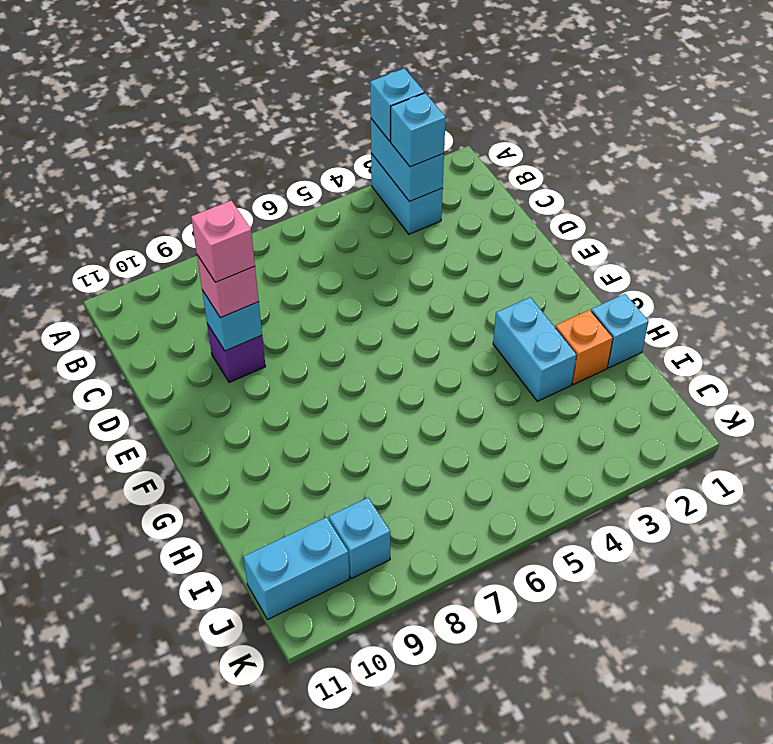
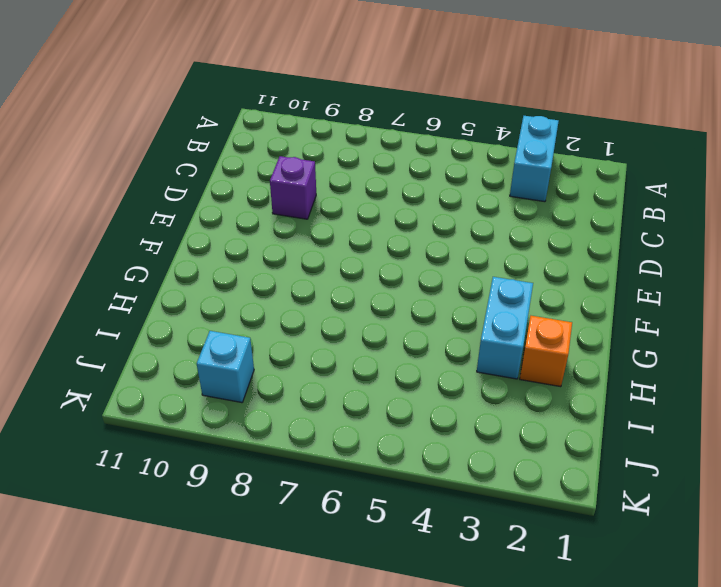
none -> cyan 1x1 brick [591,294,649,368]
none -> cyan 1x2 brick [243,517,349,619]
none -> cyan 1x2 brick [371,119,444,202]

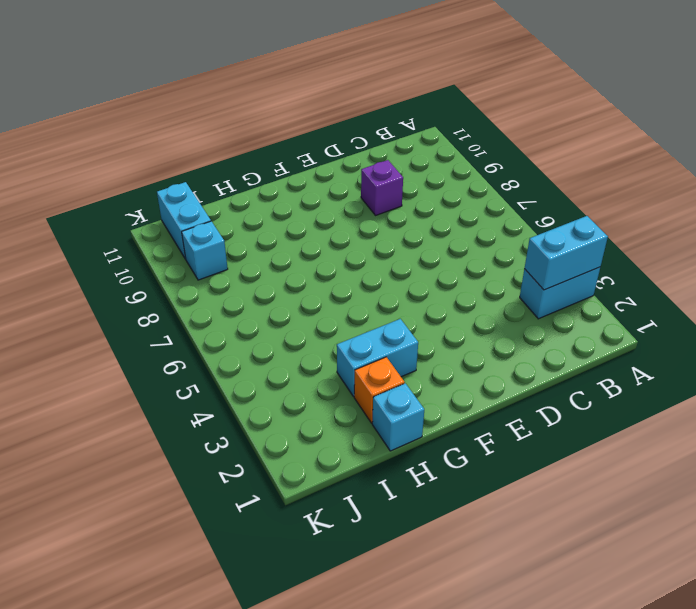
none -> cyan 1x1 brick [202,290,262,351]
none -> cyan 1x1 brick [370,68,424,141]
none -> cyan 1x1 brick [391,93,446,167]

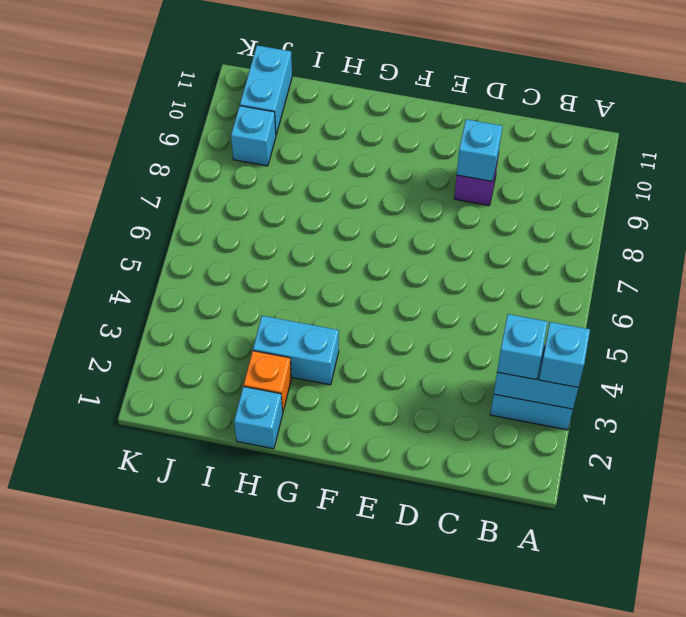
none -> pink 1x1 brick [197,255,259,318]
none -> pink 1x1 brick [191,201,255,282]

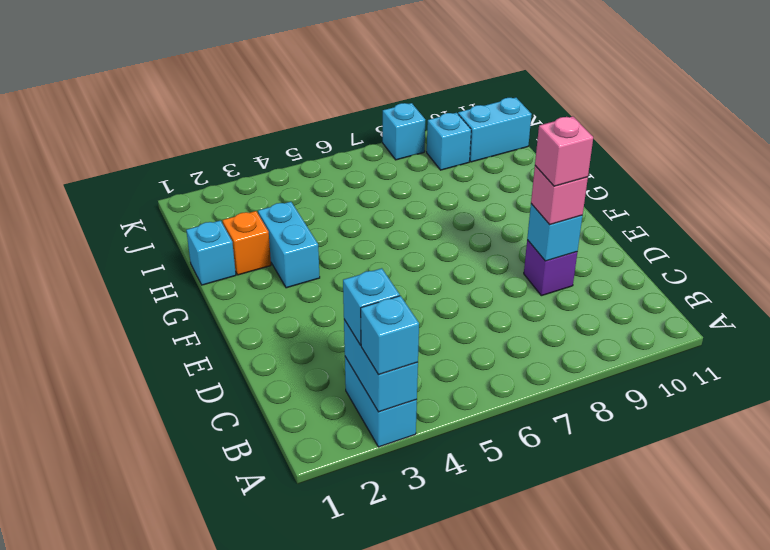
cyan 1x1 brick [383,103,425,160] -> none

